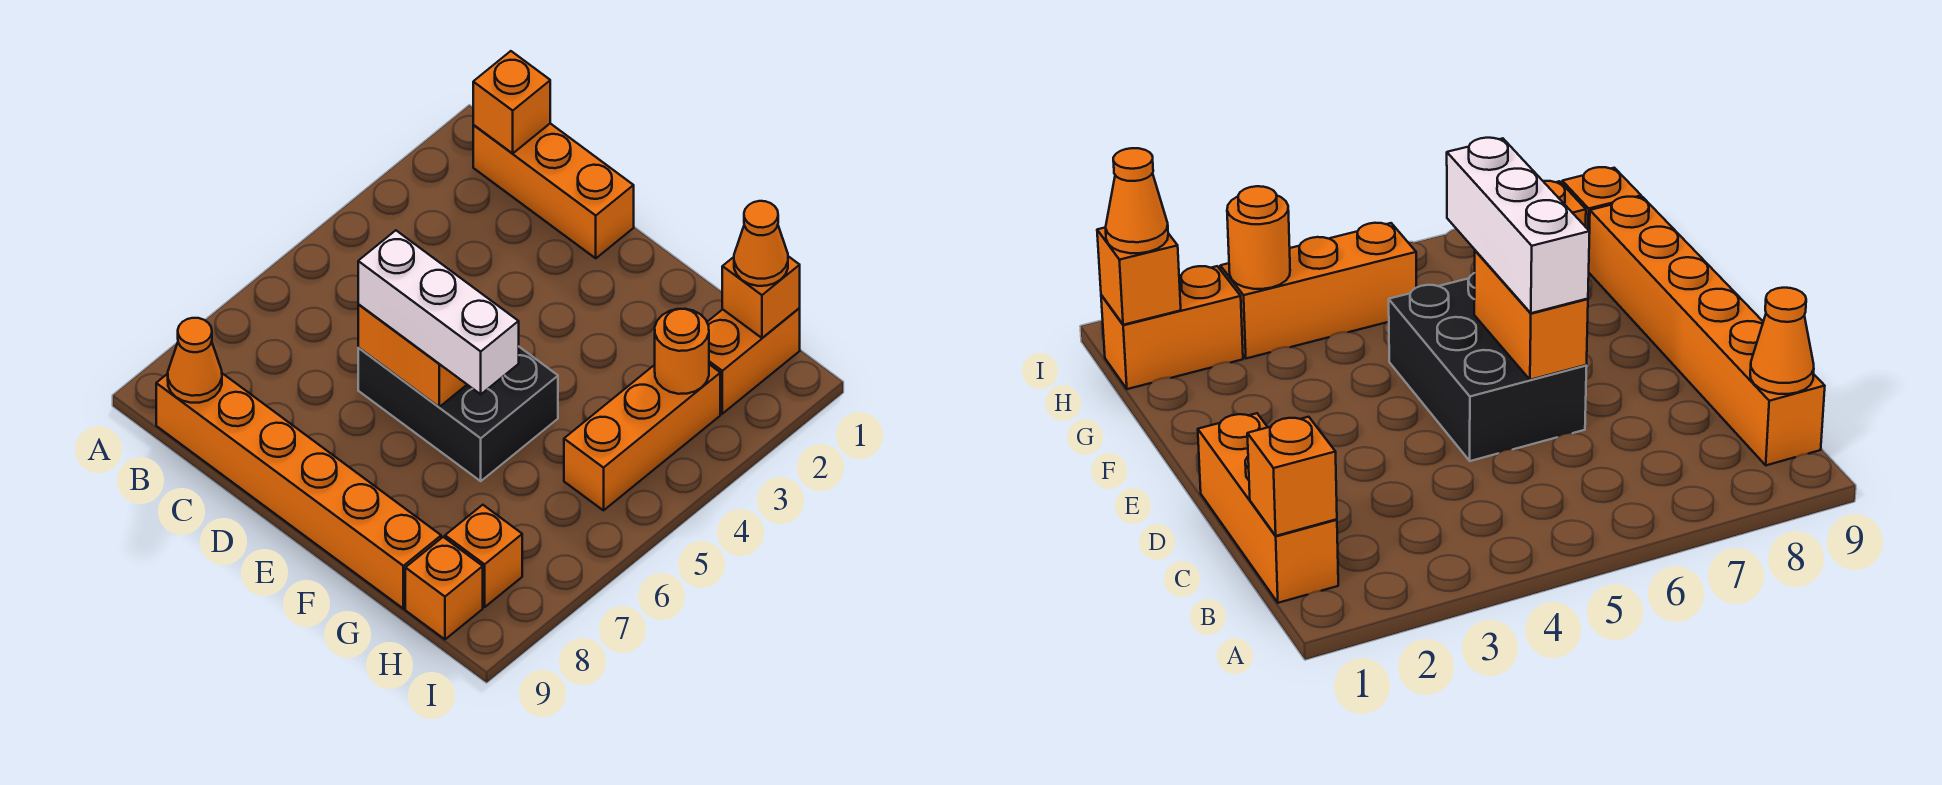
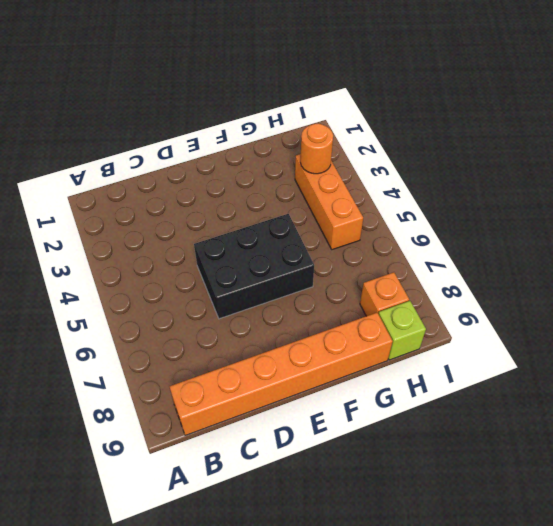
lime 1x1 brick [379,301,426,360] -> orange 1x1 brick [405,537,483,639]
none -> orange 1x3 brick [473,124,634,258]
none -> orange 1x2 brick [707,308,800,414]
none -> orange 1x1 brick [473,51,550,154]

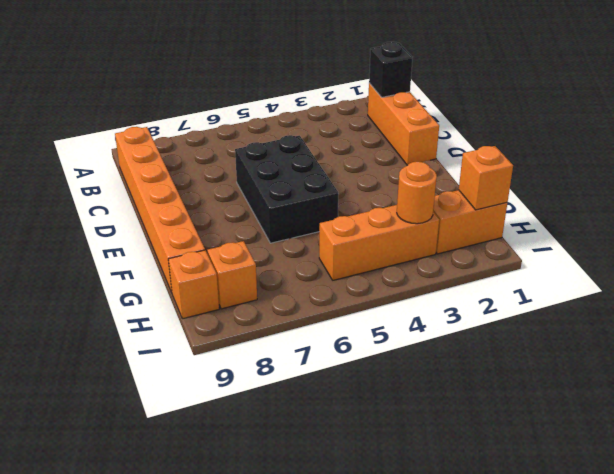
black 1x1 brick [369,42,413,97] -> orange 1x1 brick [473,51,550,154]
none -> orange 1x1 cone [168,318,222,403]
none -> orange 1x2 brick [358,304,467,407]
none -> white 1x3 brick [358,230,519,394]

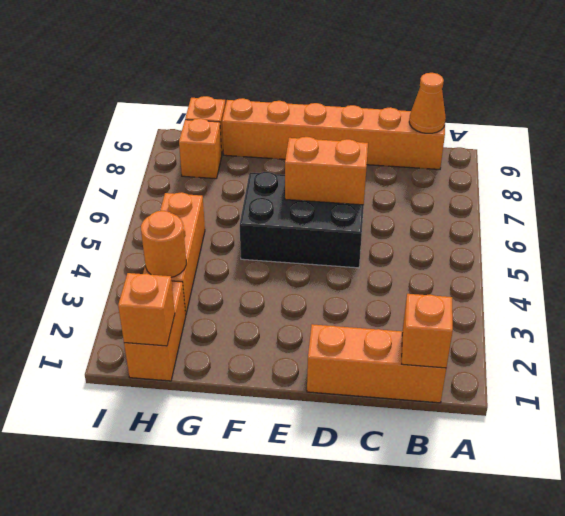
none -> white 1x3 brick [358,230,519,394]
none -> orange 1x1 cone [734,201,788,286]

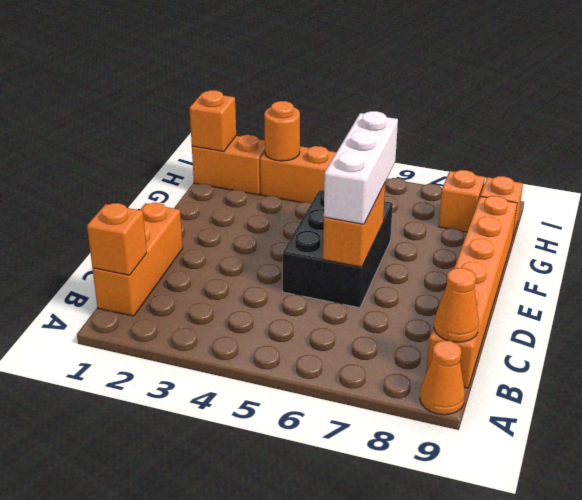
orange 1x1 cone [420,341,465,415] -> orange 1x1 cone moved to [734,201,788,286]

